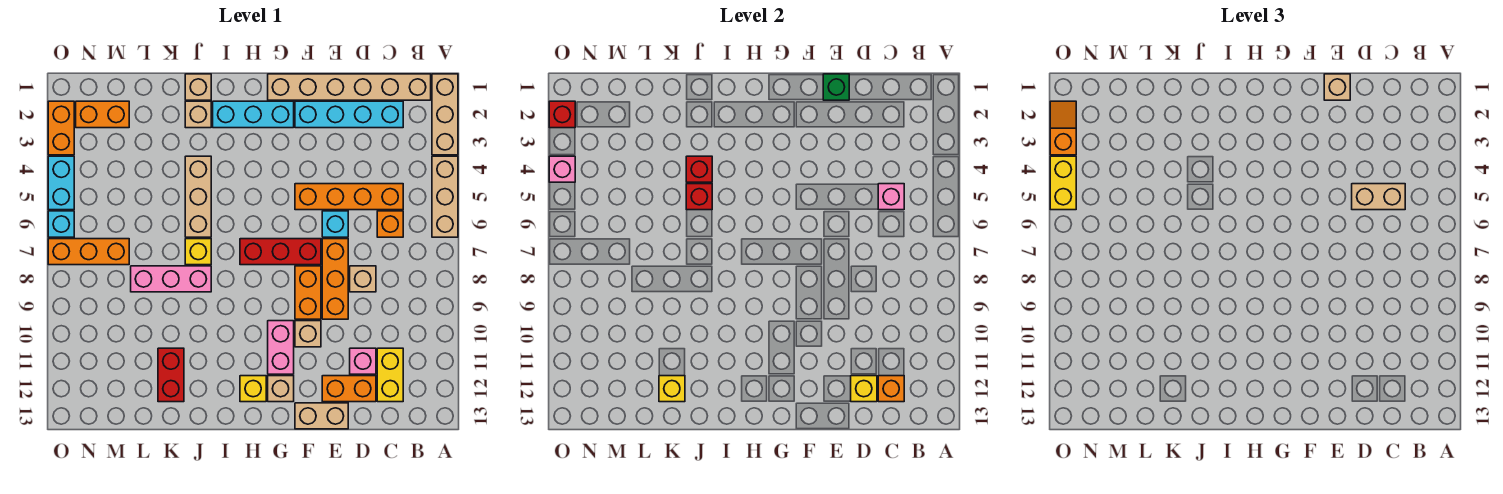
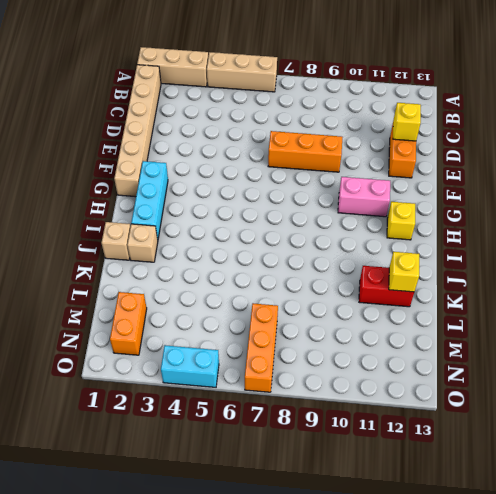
none -> cyan 1x4 brick [295,101,403,128]
none -> orange 1x4 brick [295,184,403,210]
none -> orange 1x1 brick [377,211,403,237]
none -> yellow 1x2 brick [377,348,403,402]

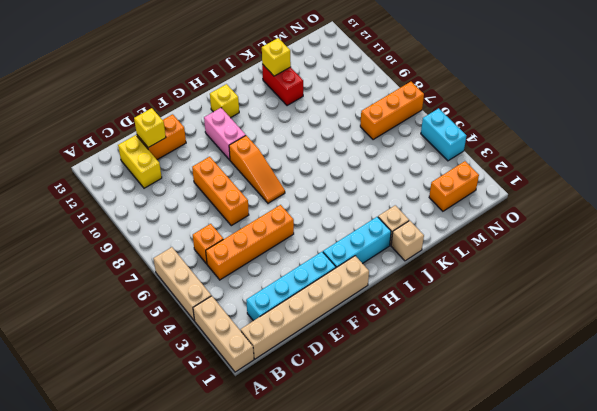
orange 1x3 slope [229,136,285,203] -> red 1x3 brick [240,239,321,265]
none -> tan 1x1 brick [350,266,376,292]
none -> pink 1x1 brick [350,348,376,374]
none -> cyan 1x1 brick [322,211,348,237]
none -> tan 1x2 brick [295,403,348,429]

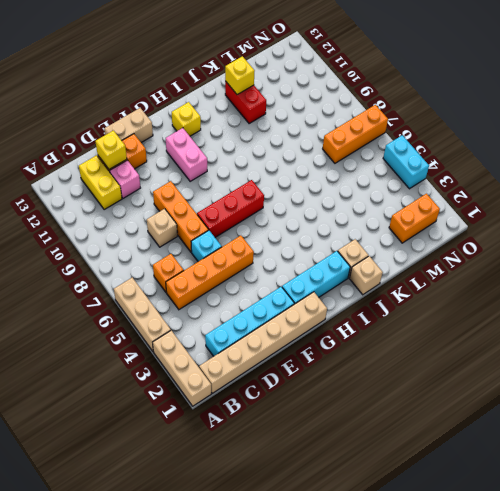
none -> orange 1x2 brick [295,266,321,319]
none -> tan 1x1 brick [295,321,321,347]
none -> tan 1x1 brick [268,376,294,402]
none -> tan 1x3 brick [185,156,211,237]

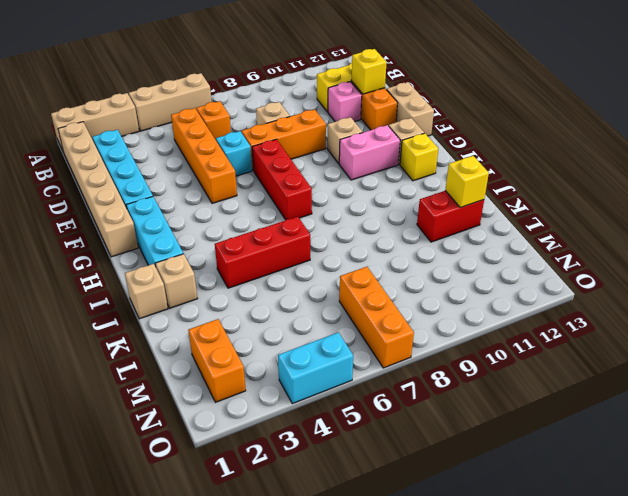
red 1x3 brick [215,217,310,288] -> tan 1x3 brick [185,156,211,237]
none -> orange 1x2 brick [295,266,321,319]
none -> yellow 1x1 brick [185,239,211,265]
none -> pink 1x3 brick [131,266,211,292]
none -> orange 1x2 brick [48,101,74,155]

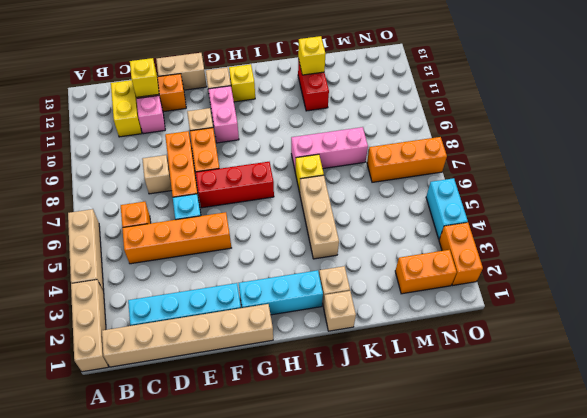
none -> cyan 1x1 brick [48,211,74,237]
none -> pink 1x1 brick [878,184,904,210]
none -> orange 1x1 brick [878,376,904,402]
none -> green 1x1 brick [823,74,849,100]

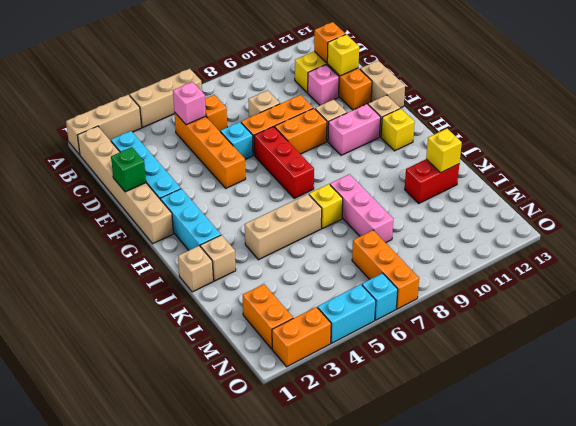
none -> red 1x1 brick [686,156,712,182]
none -> red 1x1 brick [686,184,712,210]
none -> red 1x1 brick [549,101,575,128]
none -> pink 1x1 brick [549,156,575,182]

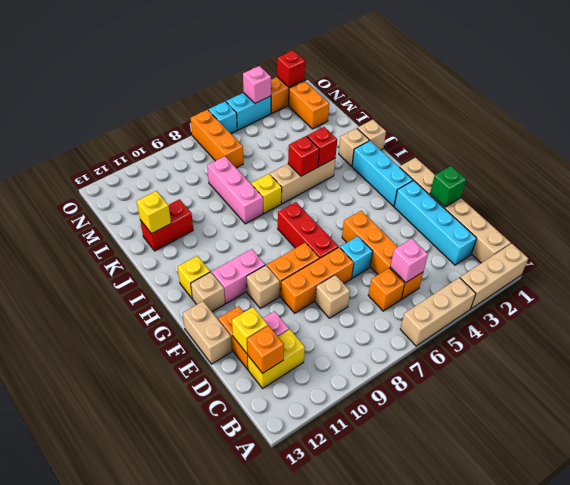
none -> tan 1x2 brick [1352,184,1405,210]
none -> tan 1x1 brick [1324,74,1350,100]
none -> orange 1x2 slope [1050,101,1076,155]
none -> yellow 1x2 brick [1050,156,1076,210]

